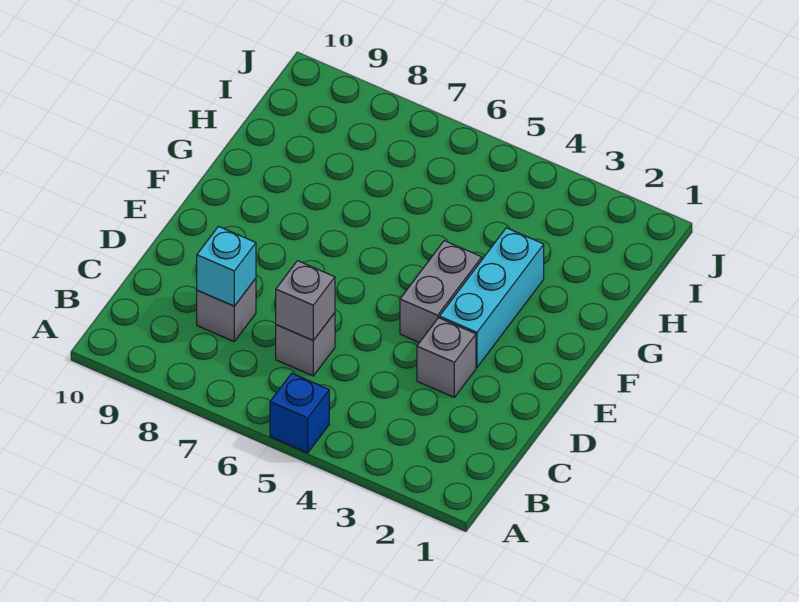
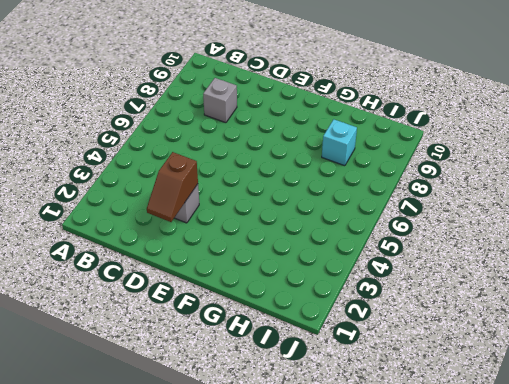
brown 1x2 slope [147,152,198,222] -> none
cyan 1x1 brick [322,119,357,166] -> cyan 1x1 brick moved to [197,226,256,306]
none -> blue 1x1 brick [270,373,329,453]
none -> grey 1x1 brick [276,313,335,376]

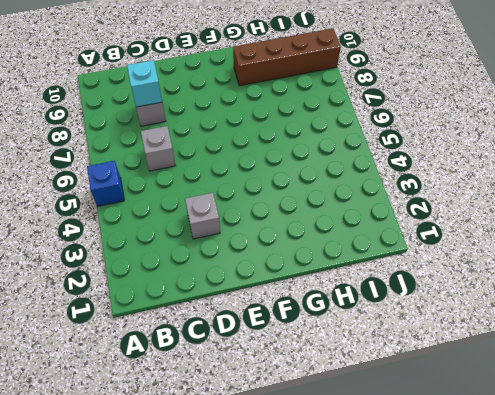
brown 1x4 brick [233,28,341,86] -> none
none -> cyan 1x3 brick [439,228,544,367]
none -> grey 1x2 brick [400,241,482,343]

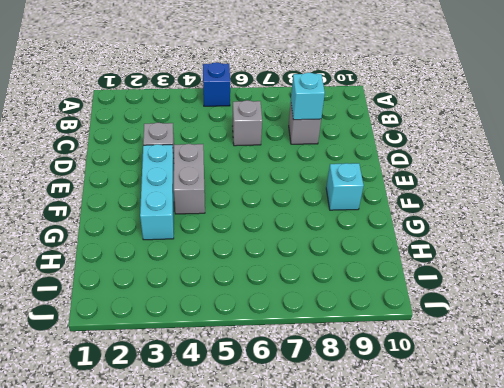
cyan 1x1 brick [326,163,364,210] -> none
none -> grey 1x1 brick [276,261,335,340]

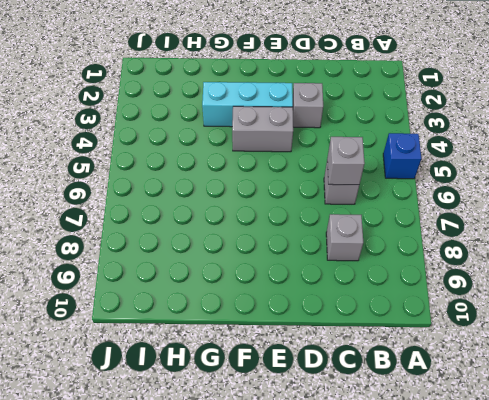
none -> cyan 1x1 brick [197,226,256,306]

